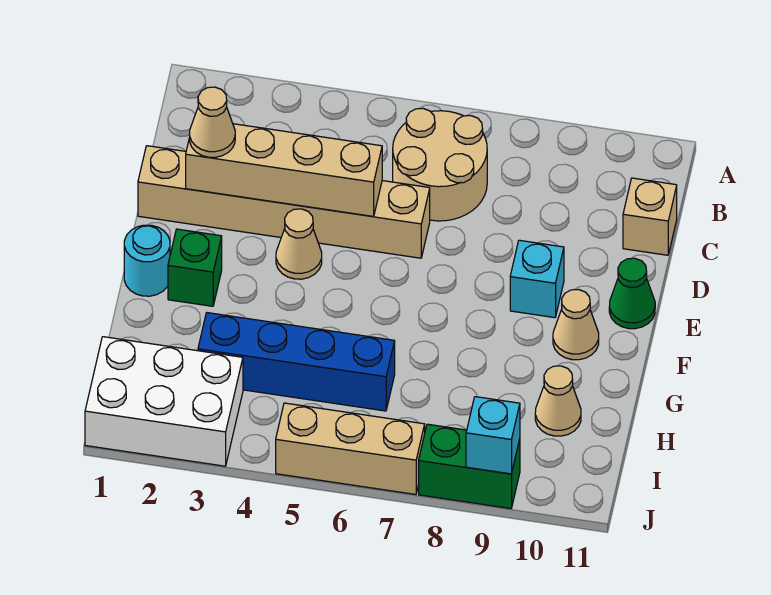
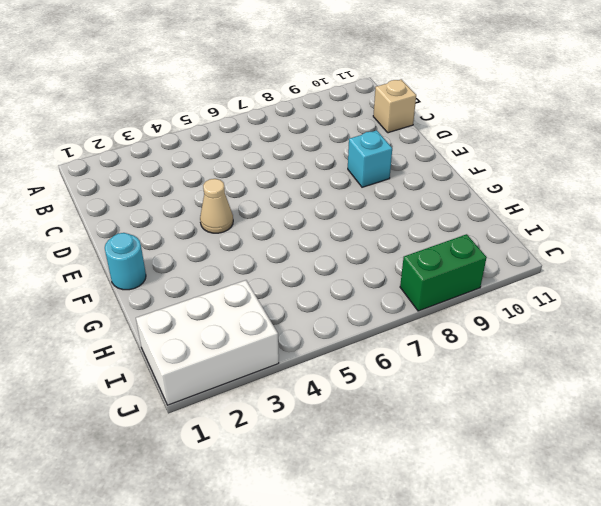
none -> tan 2x2 round brick [393,108,487,221]
none -> tan 1x6 brick [138,146,430,258]
none -> green 1x1 cone [609,258,655,329]

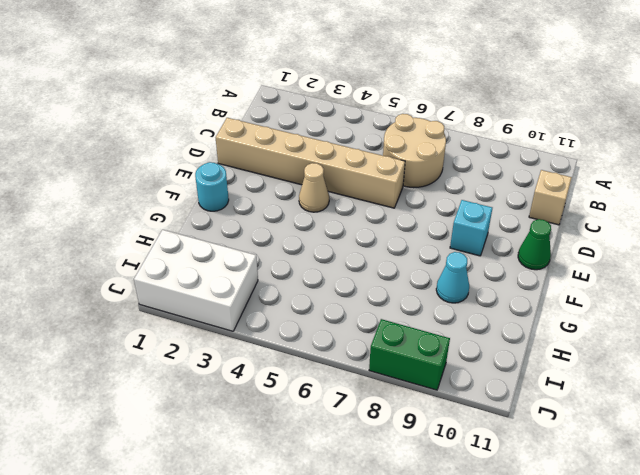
cyan 1x1 cone [436,252,469,303] -> none
none -> green 1x1 brick [168,229,222,306]
none -> tan 1x1 cone [553,289,599,360]
none -> blue 1x4 brick [198,313,395,411]

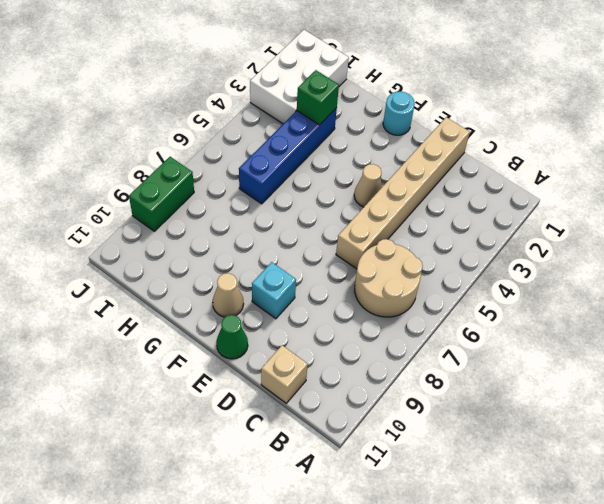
green 1x1 brick [297,70,339,125] -> green 1x1 brick moved to [168,229,222,306]
none -> tan 1x1 cone [535,366,581,436]
none -> tan 1x3 brick [276,403,425,494]
none -> tan 1x4 brick [186,124,382,216]

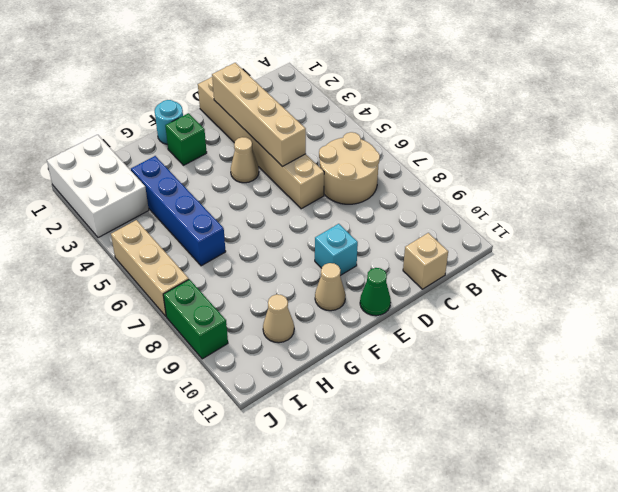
none -> cyan 1x1 brick [466,397,520,474]
none -> tan 1x1 cone [190,87,235,157]

